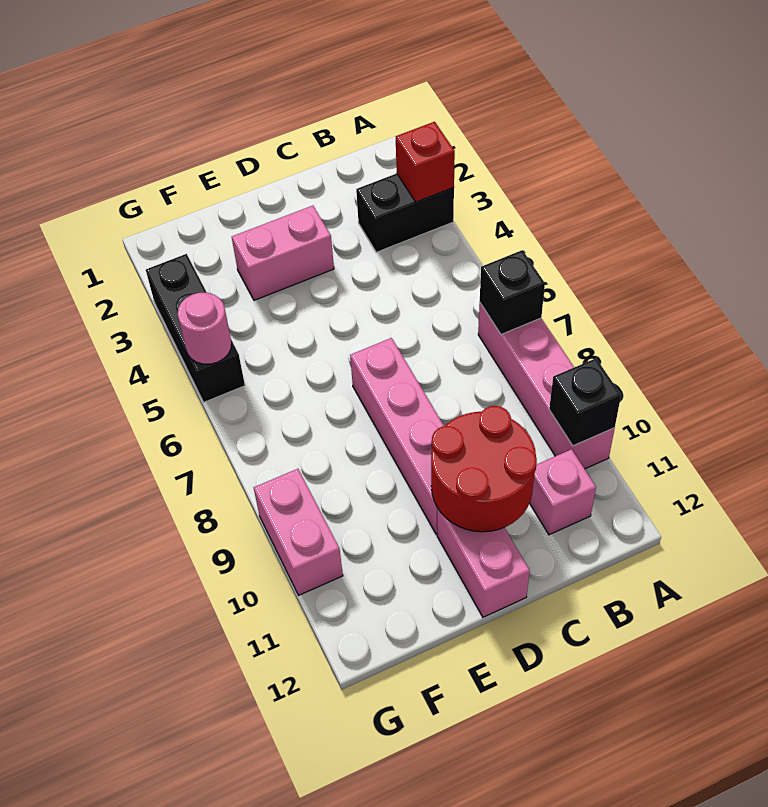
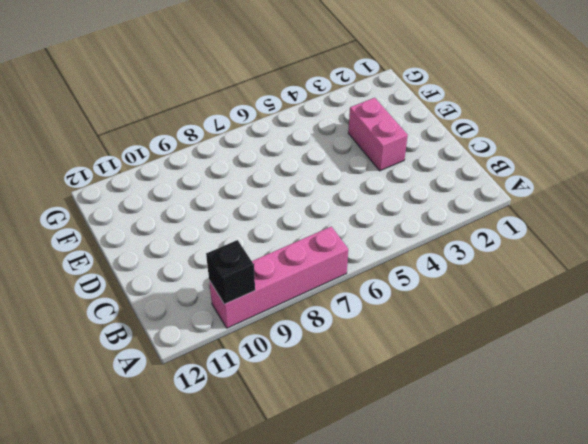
none -> black 1x2 brick [356,174,454,252]
none -> pink 1x1 brick [529,449,596,535]
none -> pink 1x4 brick [350,338,444,534]

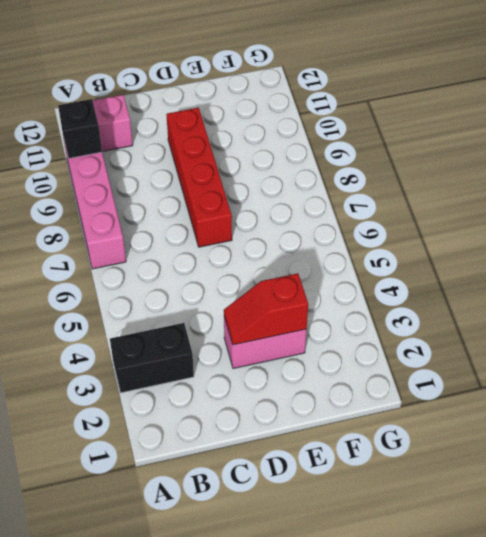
red 1x2 slope [224,273,308,345] -> none
red 1x4 brick [166,108,232,247] -> pink 1x4 brick [350,338,444,534]
none -> pink 1x2 brick [437,508,530,617]
none -> black 1x3 brick [146,254,245,402]
none -> pink 1x2 brick [254,469,343,595]

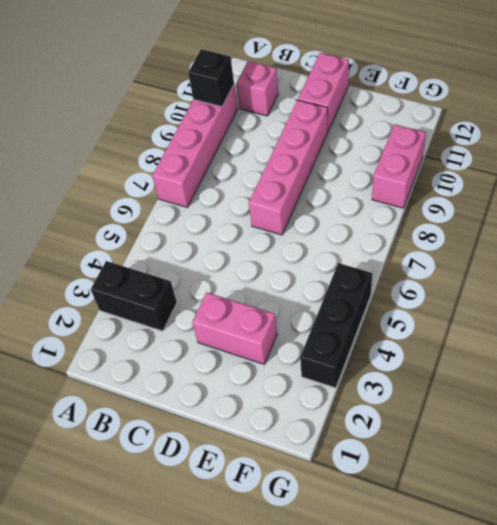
none -> red 1x1 brick [396,122,455,202]
none -> black 1x1 brick [480,250,545,334]
none -> red 2x2 round brick [431,406,537,532]

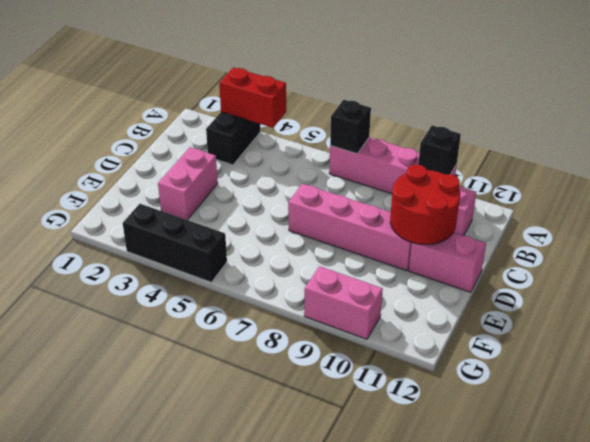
red 1x2 brick [219,67,286,128] -> red 1x1 brick [396,122,455,202]
none -> pink 1x1 round brick [177,293,232,364]

